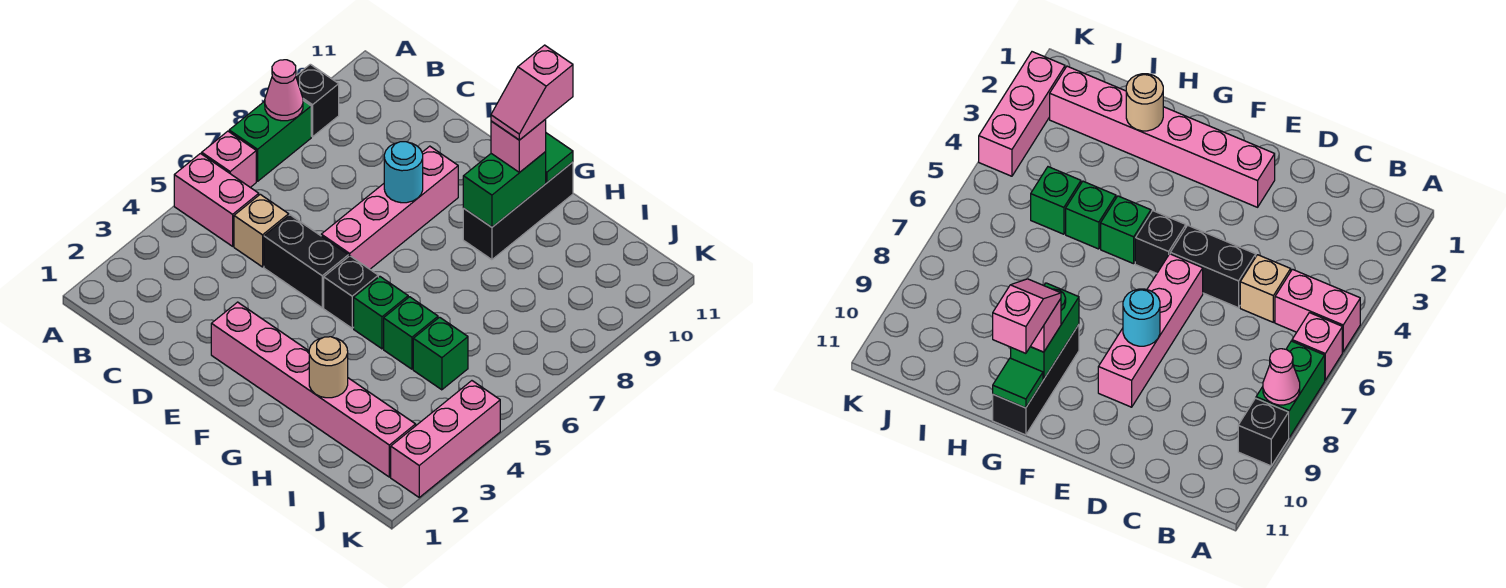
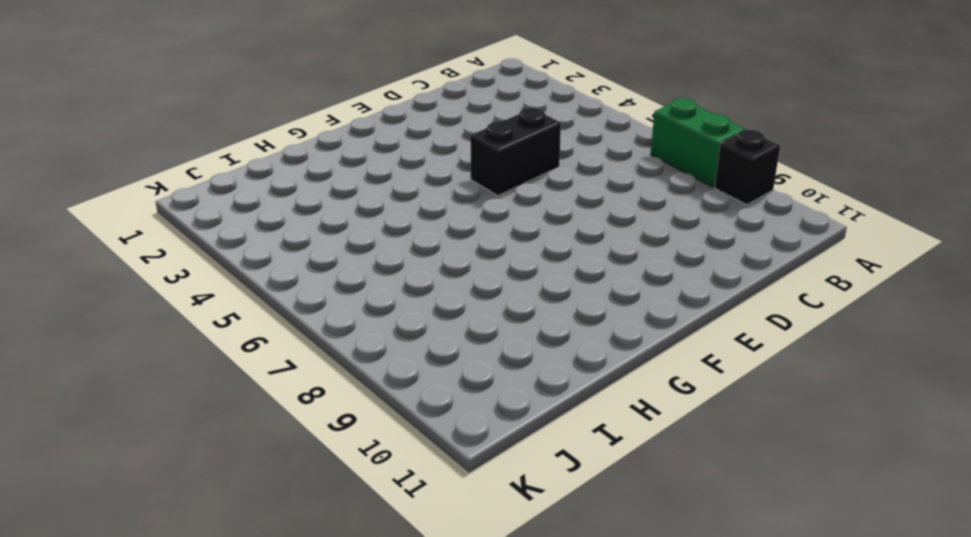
none -> pink 1x2 brick [174,154,259,246]
none -> pink 1x1 brick [202,131,256,187]
none -> tan 1x1 brick [234,194,289,267]

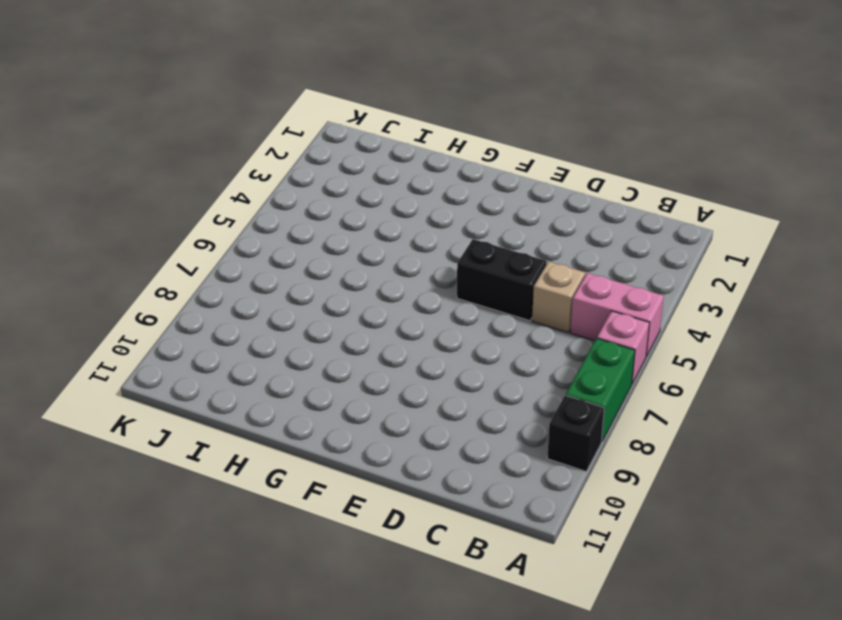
none -> pink 1x6 brick [211,302,416,477]
none -> pink 1x4 brick [321,146,458,269]
none -> black 1x1 brick [324,256,378,328]

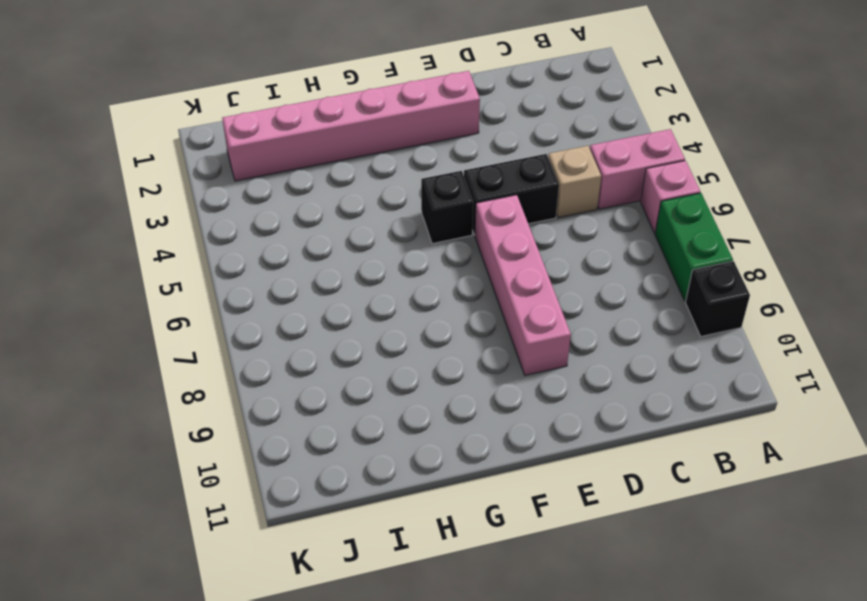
none -> green 1x1 brick [354,276,408,349]
none -> black 1x3 brick [463,162,573,260]
none -> green 1x1 brick [384,297,438,369]

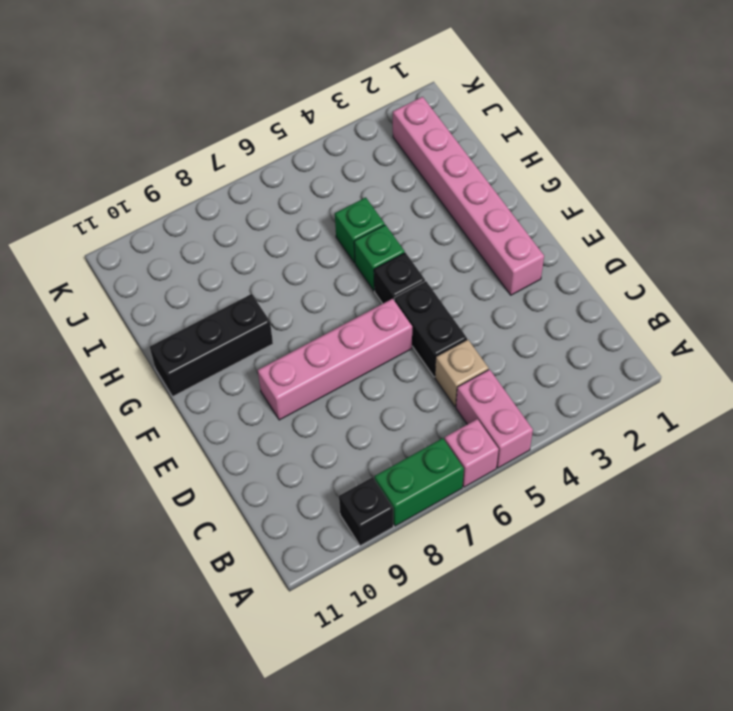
none -> green 1x1 brick [413,317,468,390]
none -> pink 1x3 brick [391,381,500,497]
none -> pink 1x1 cone [265,60,303,121]

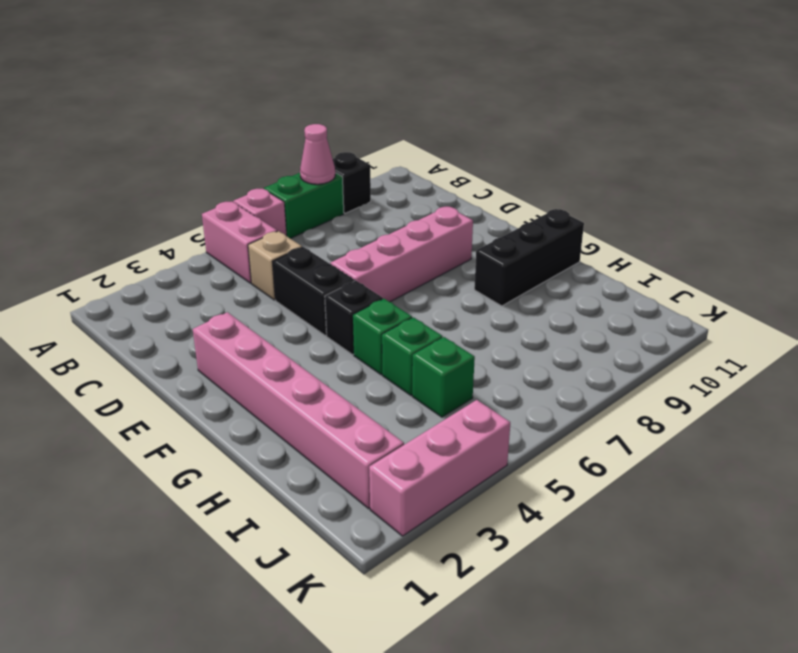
none -> cyan 1x1 round brick [384,142,423,203]
none -> green 1x2 brick [463,152,546,227]
none -> green 1x1 tile [545,133,573,183]

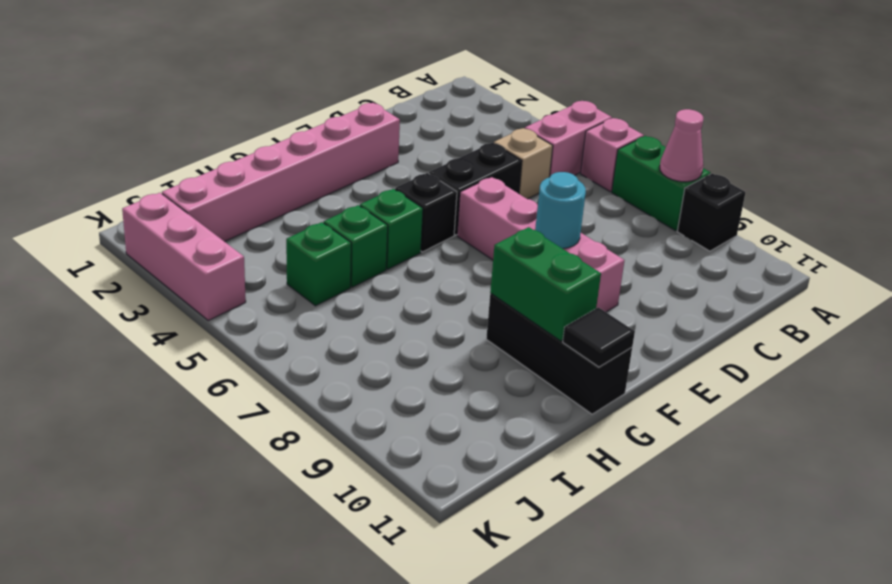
black 1x1 tile [563,307,635,367] -> green 1x1 tile [545,133,573,183]
none -> tan 1x1 round brick [309,337,348,398]
none -> pink 1x1 brick [491,120,546,172]
none -> pink 1x2 slope [491,45,573,140]

